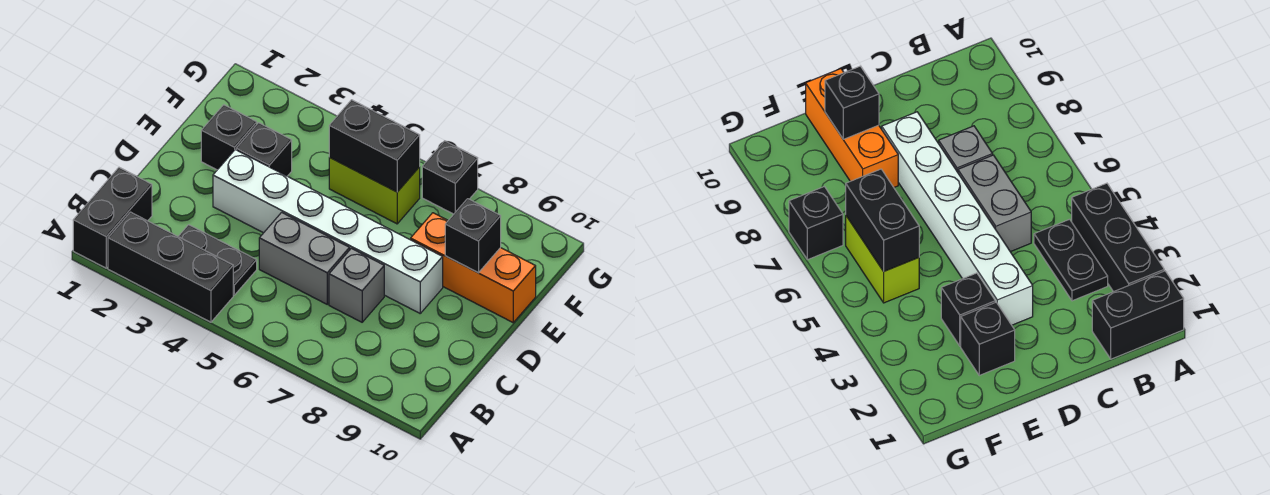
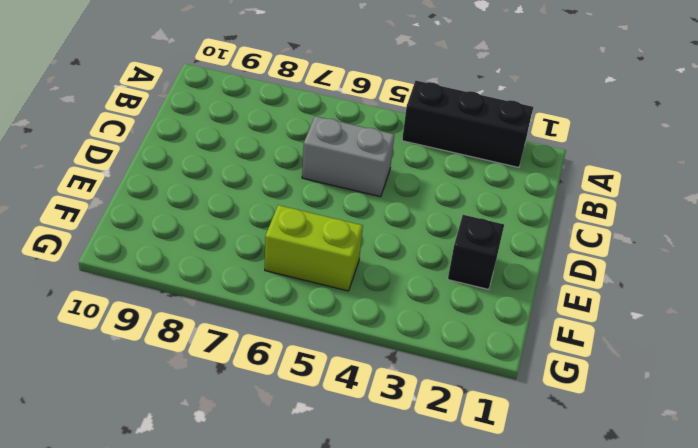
none -> black 1x2 brick [73,168,152,268]
none -> black 1x2 plate [178,225,257,295]
none -> grey 1x1 brick [329,248,384,322]

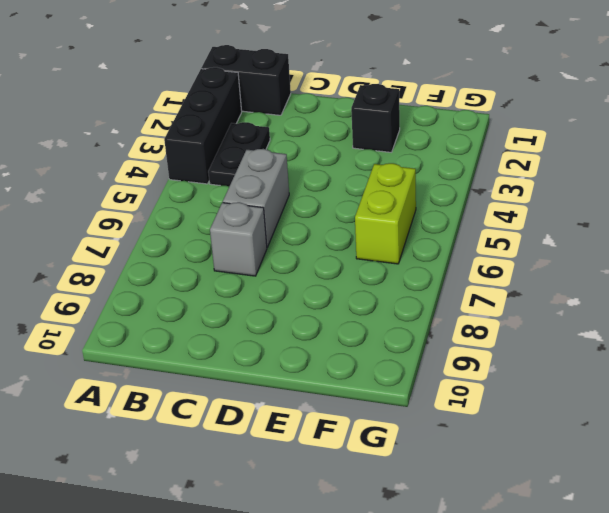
none -> white 1x6 brick [213,150,443,313]
none -> black 1x1 brick [236,123,292,176]
none -> orange 1x3 brick [411,213,536,322]

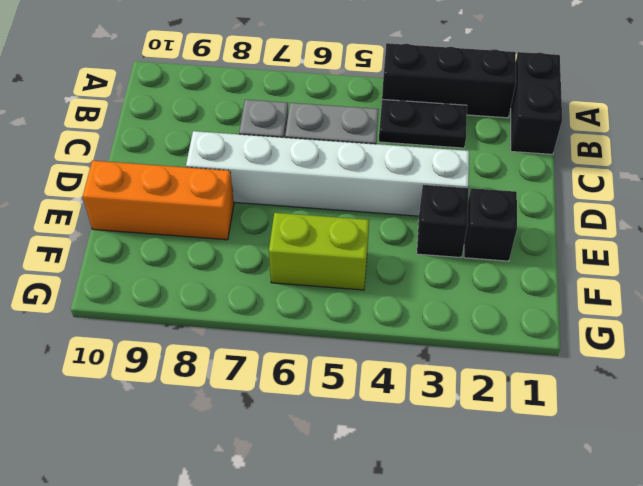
none -> black 1x1 brick [422,141,478,214]
none -> black 1x1 brick [445,199,501,273]
none -> black 1x2 brick [329,100,420,192]

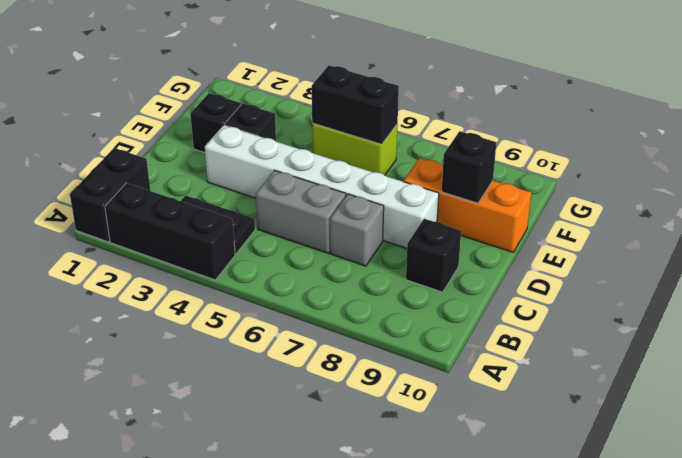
black 1x1 brick [406,219,461,292] -> black 1x1 brick moved to [422,141,478,214]

